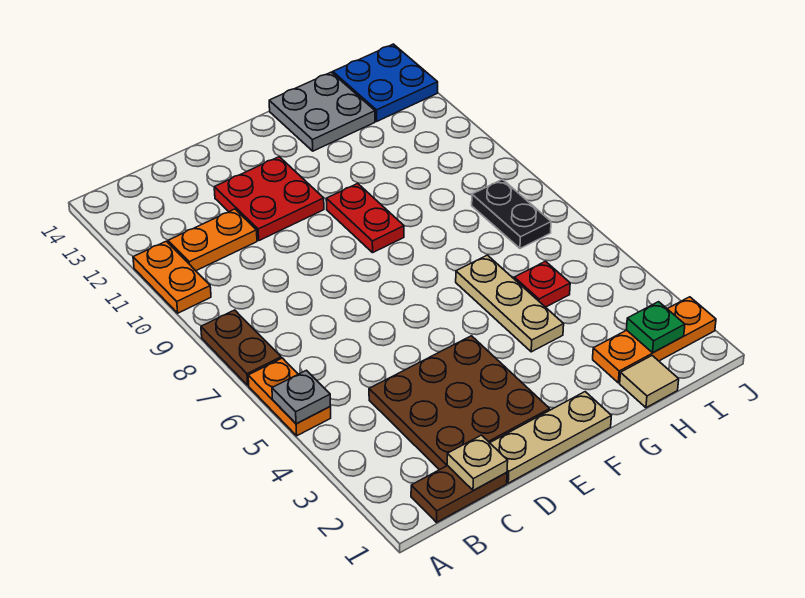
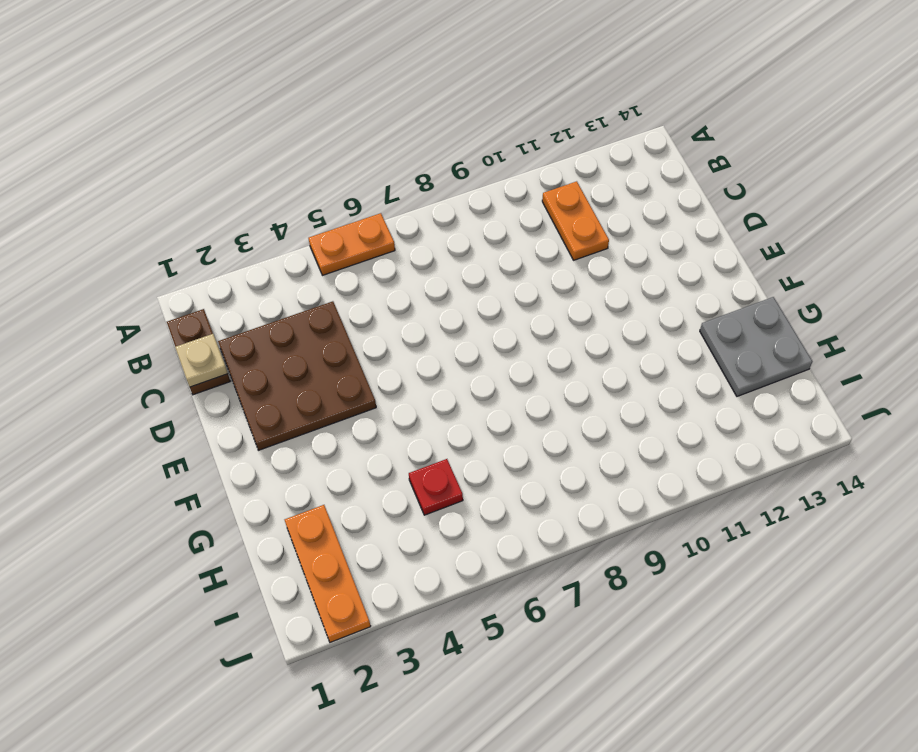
none -> brown 1x2 plate [201,310,281,385]
none -> orange 1x2 plate [133,241,211,313]
none -> tan 1x3 plate [490,392,611,483]

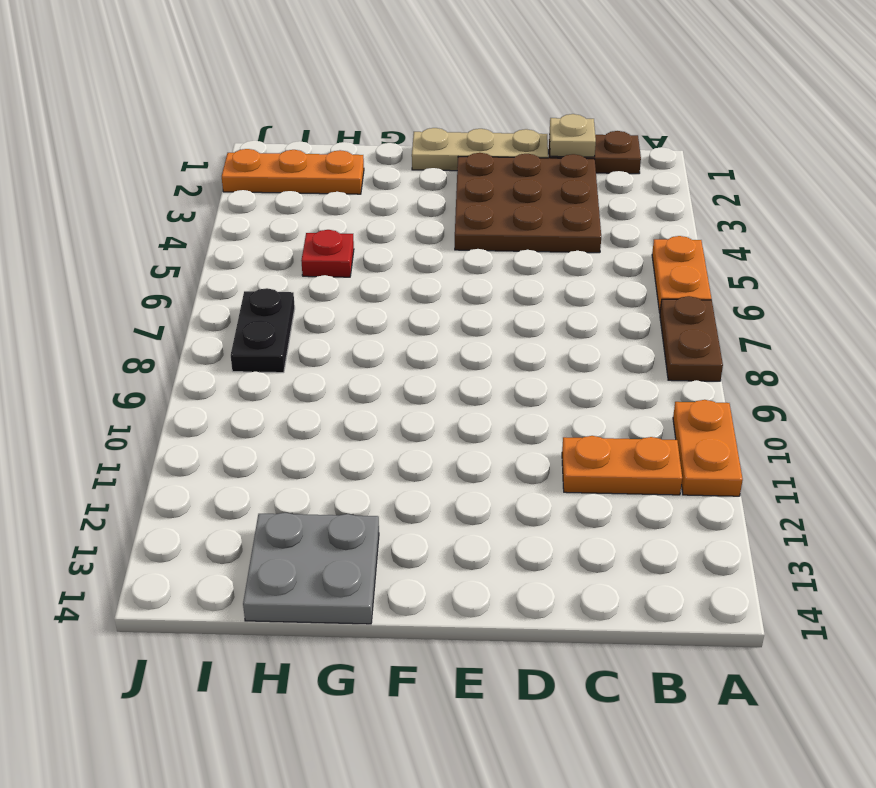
none -> red 2x2 plate [214,157,324,240]
none -> red 1x2 plate [326,183,404,253]
none -> tan 1x3 plate [456,255,564,352]

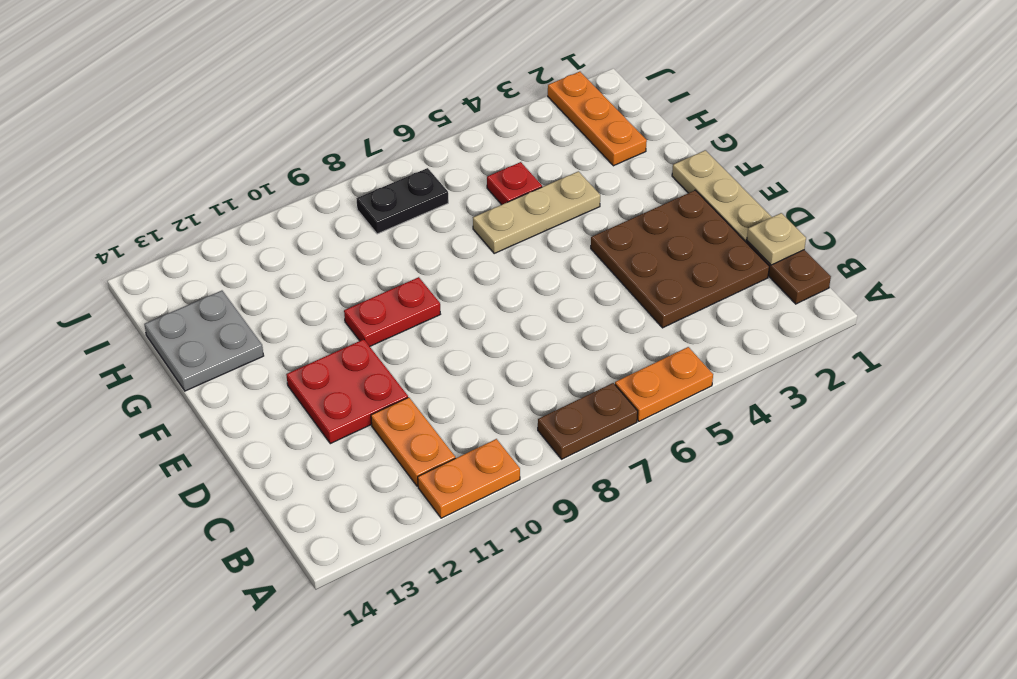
none -> tan 1x1 tile [620,356,679,408]
none -> blue 2x2 plate [333,44,438,121]
none -> grey 1x1 plate [272,370,330,424]

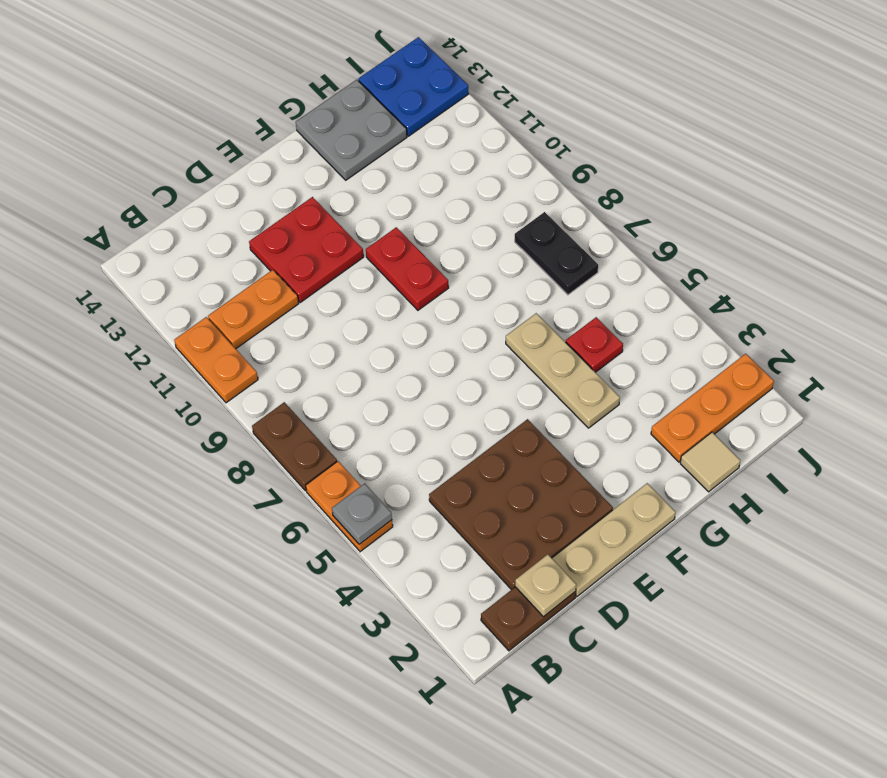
none -> green 1x1 plate [626,302,685,353]

